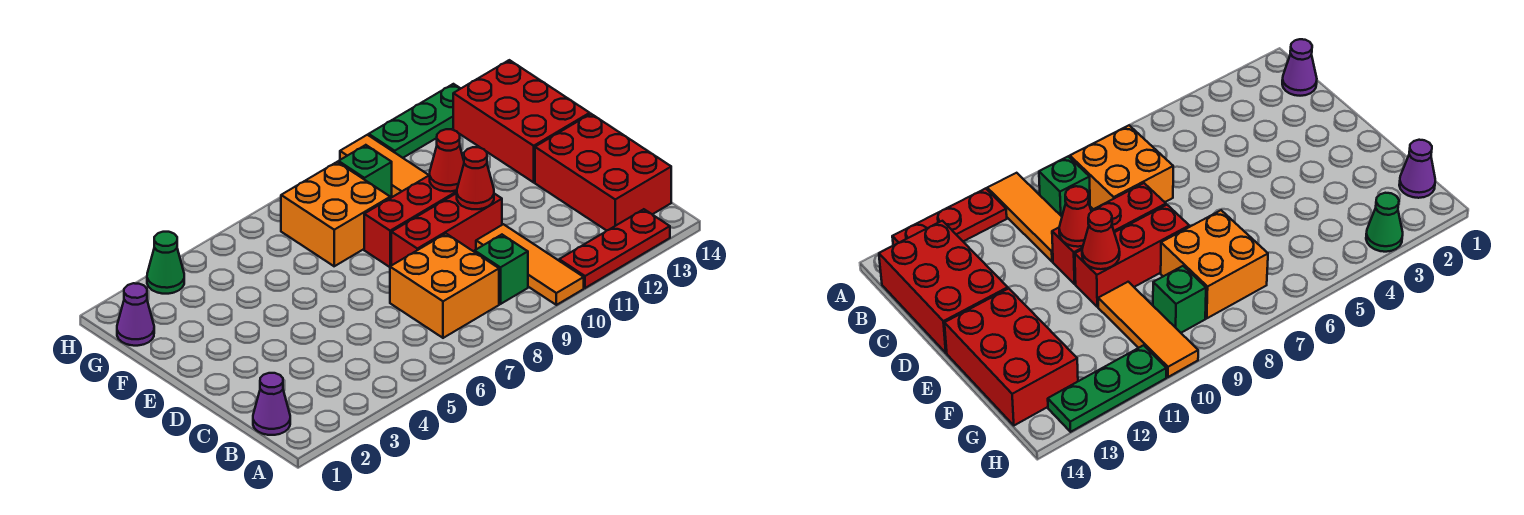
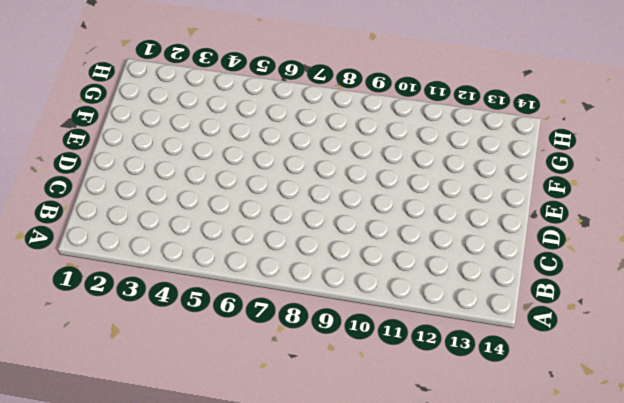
none -> orange 1x3 tile [476,224,584,305]
none -> red 1x3 plate [559,209,670,288]
none -> purple 1x1 cone [253,373,290,435]

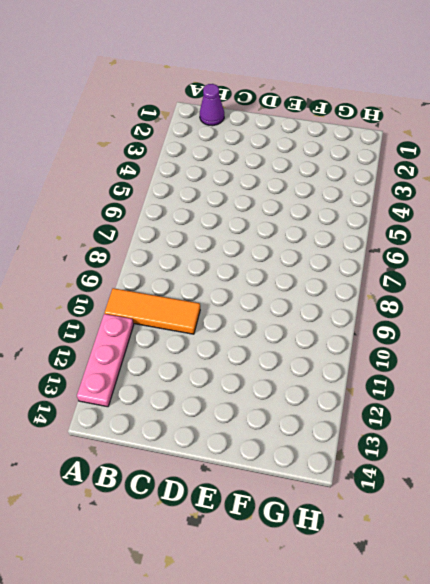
pink 1x3 plate [77,314,134,407] -> red 1x3 plate [559,209,670,288]
none -> orange 2x2 brick [390,234,499,338]
none -> green 1x1 brick [475,235,528,304]
none -> red 2x3 brick [535,114,671,231]

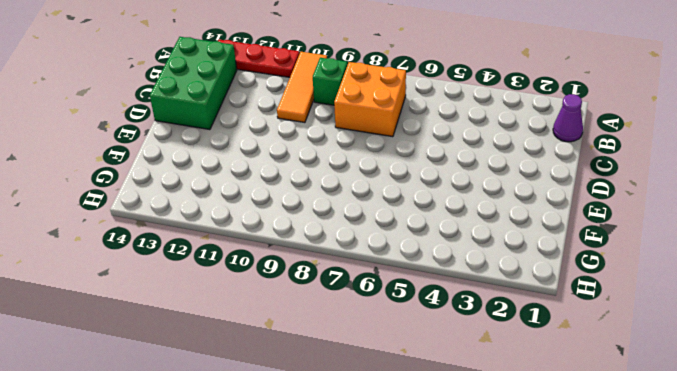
green 2x3 brick [150,37,237,130] -> red 2x3 brick [535,114,671,231]
none -> red 1x3 brick [391,193,502,266]
none -> red 1x3 brick [364,175,457,267]
none -> red 2x3 brick [453,60,590,182]

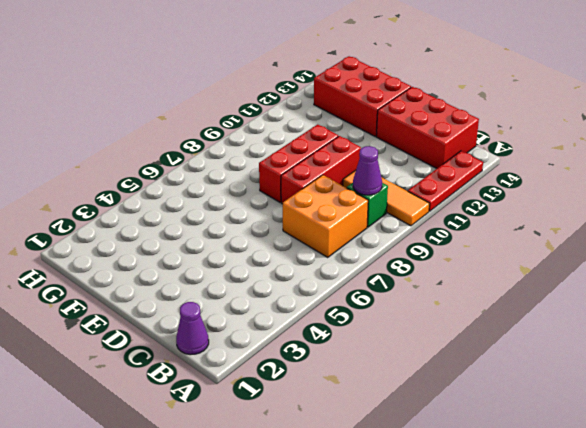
purple 1x1 cone [353,146,382,195] -> purple 1x1 cone moved to [117,283,154,346]
none -> orange 2x2 brick [281,162,390,266]
none -> orange 1x3 tile [340,135,429,197]
none -> green 1x1 brick [339,145,392,198]

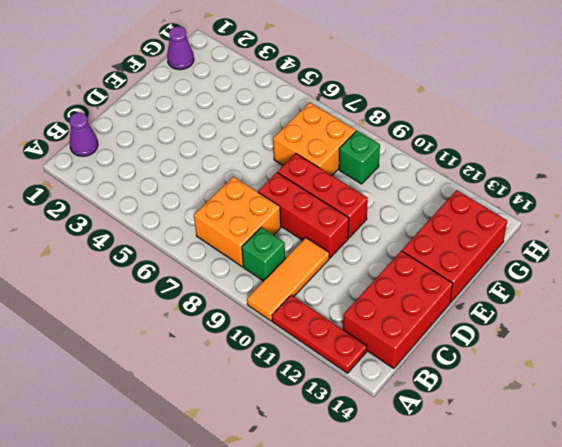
none -> orange 1x3 tile [340,135,429,197]
none -> green 1x1 cone [147,232,184,294]
none -> green 1x3 plate [369,84,461,158]

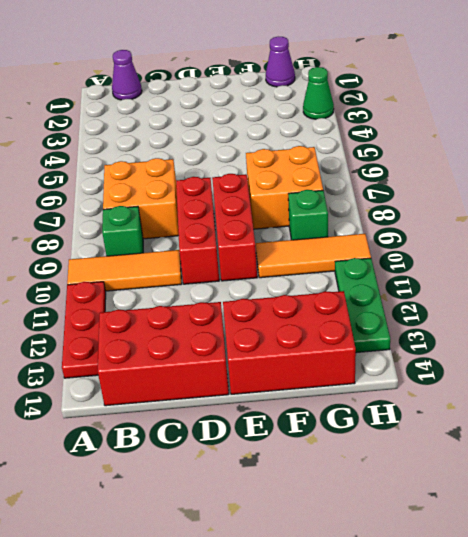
none -> red 1x1 cone [457,147,494,209]
none -> red 1x1 cone [430,129,464,192]

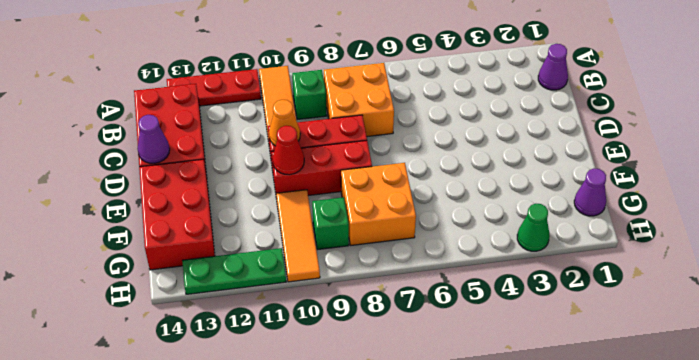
orange 1x1 cone [269,100,300,146] -> red 1x1 cone [457,147,494,209]
purple 1x1 cone [137,115,170,163] -> none

